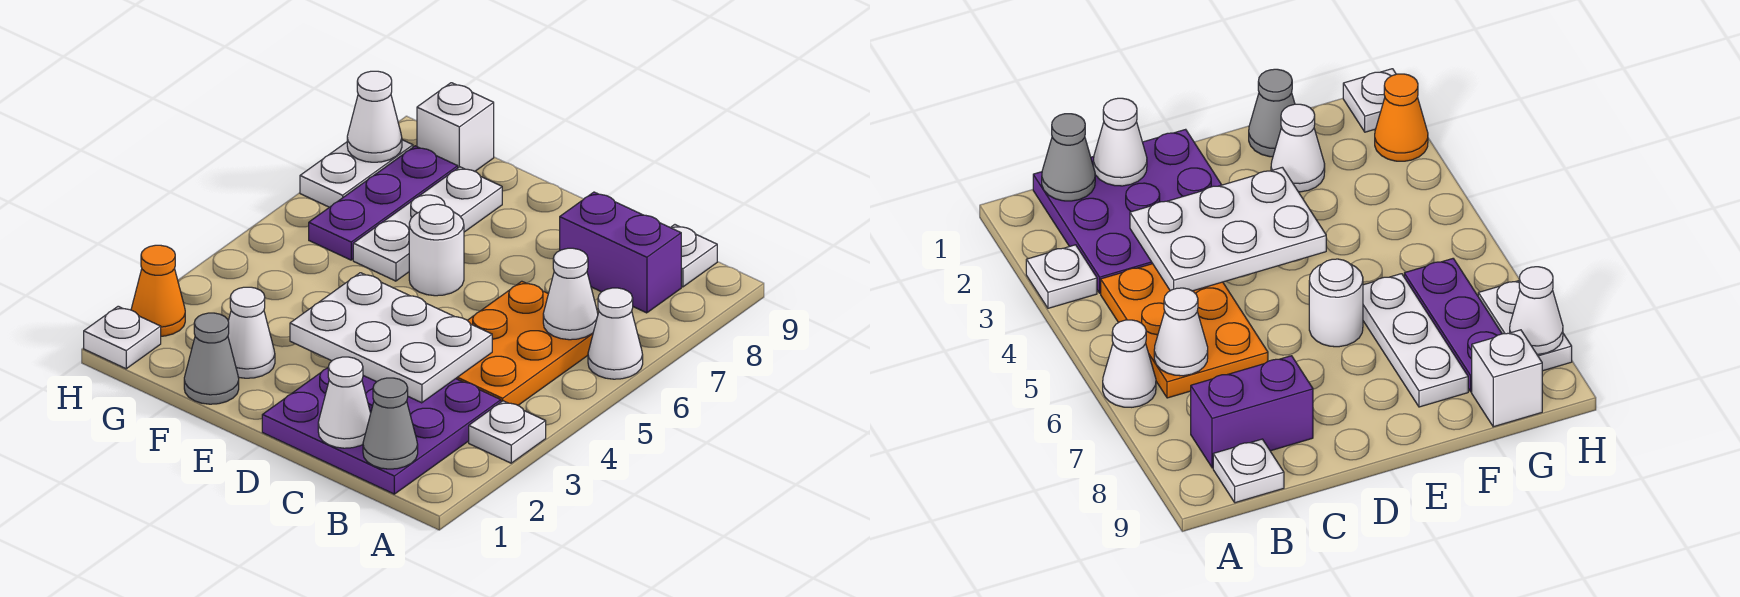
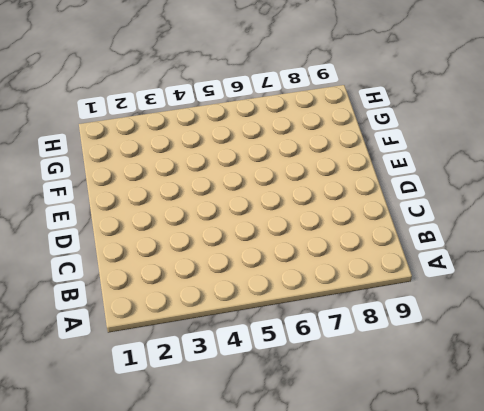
none -> white 1x1 plate [469,401,546,463]
none -> white 1x1 cone [588,288,643,379]
none -> purple 3x3 plate [262,368,501,494]

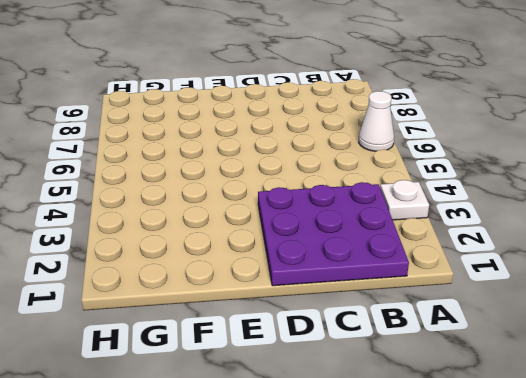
none -> orange 2x3 plate [456,281,593,405]
none -> purple 1x2 brick [560,192,681,313]
none -> white 1x1 plate [671,225,717,287]

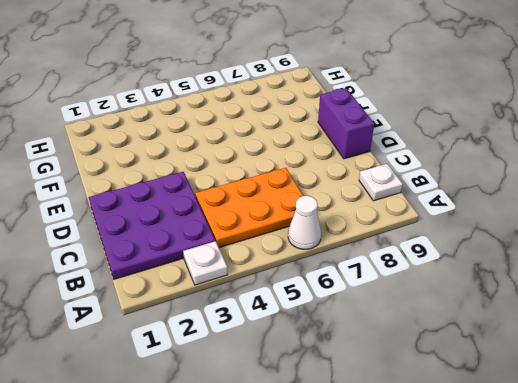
purple 1x2 brick [318,88,374,159] -> purple 1x2 brick moved to [560,192,681,313]
none -> white 1x1 round brick [409,204,464,296]
none -> grey 1x1 cone [184,313,239,404]
none -> white 1x1 cone [228,287,275,378]

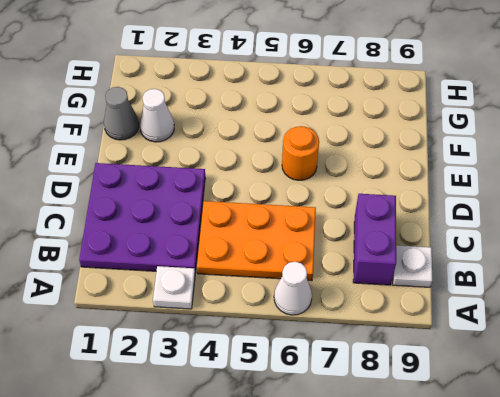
orange 1x1 round brick [282,126,319,180] -> white 1x1 round brick [409,204,464,296]
none -> white 1x3 plate [353,167,502,281]
none -> purple 1x3 plate [309,146,458,260]
none -> white 1x1 brick [417,83,494,171]

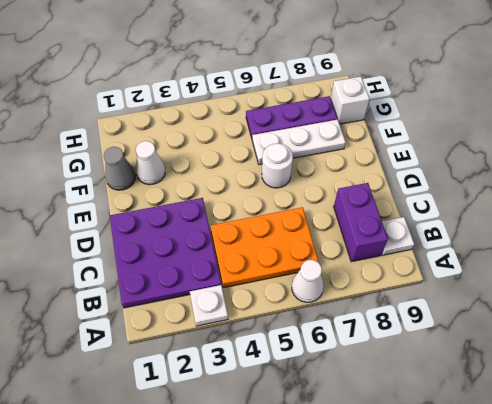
none -> white 1x1 plate [84,306,161,369]
none -> orange 1x1 cone [131,245,185,336]
none -> white 1x2 plate [300,140,413,207]

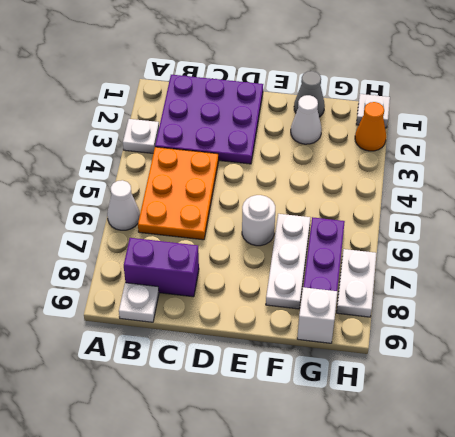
none -> grey 1x1 cone [363,378,418,469]
none -> white 1x1 cone [543,248,598,340]
none -> white 1x1 cone [318,357,371,448]

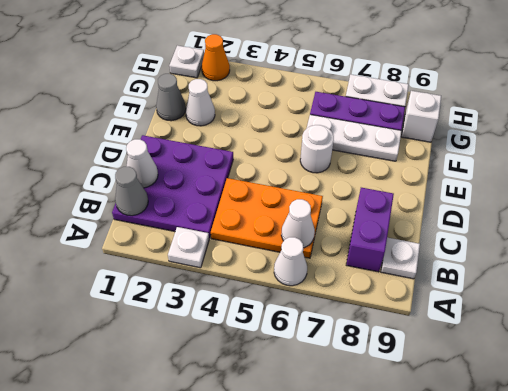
none -> white 2x3 plate [290,273,492,403]
none -> white 1x1 cone [347,71,402,162]

